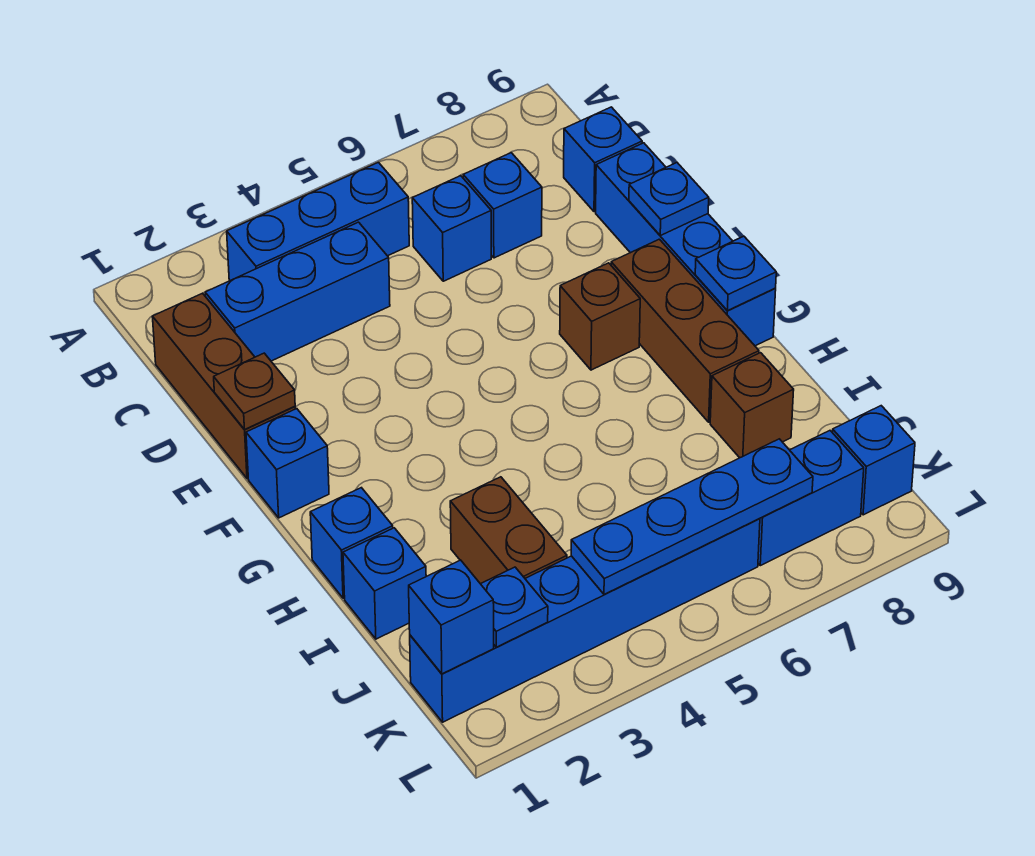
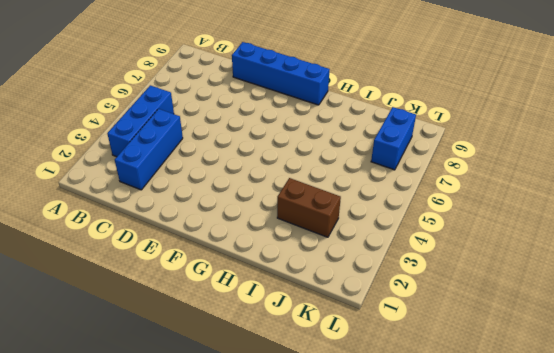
none -> brown 1x3 brick [152,293,295,478]
none -> blue 1x1 brick [412,176,491,281]
none -> blue 1x1 brick [463,153,542,258]

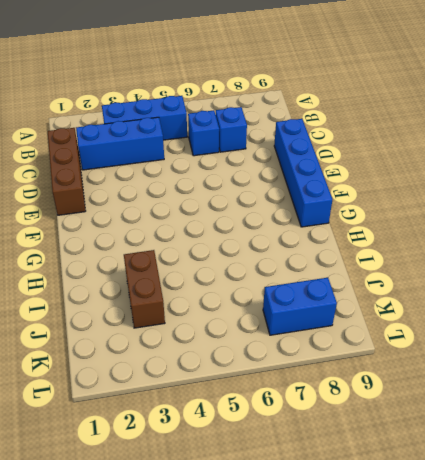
none -> blue 1x1 brick [564,107,642,212]
none -> blue 1x1 brick [246,409,329,518]
none -> brown 1x1 brick [560,263,640,370]

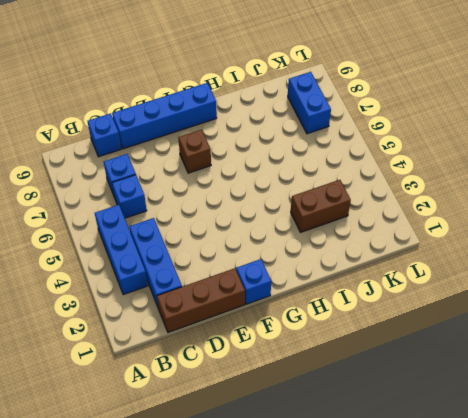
none -> brown 1x3 brick [611,239,759,422]
none -> blue 1x1 brick [310,488,393,598]
none -> blue 1x1 brick [343,528,426,639]

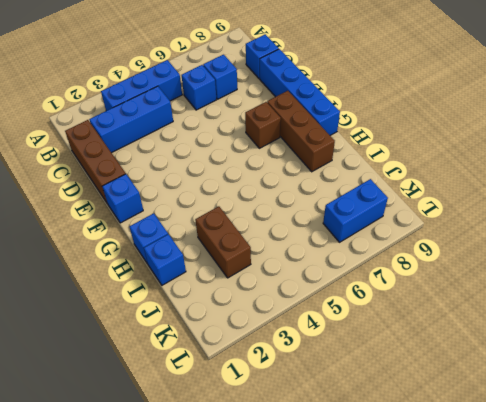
none -> brown 1x1 brick [710,353,794,458]
none -> blue 1x6 brick [410,518,760,722]
none -> blue 1x1 brick [832,406,915,515]

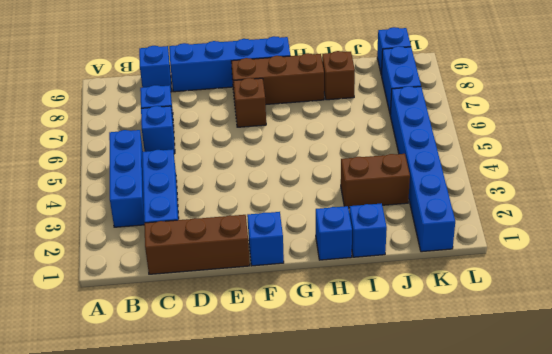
none -> brown 1x1 plate [214,353,295,430]
none -> blue 1x1 plate [629,163,709,236]
none -> blue 1x1 plate [695,236,776,311]

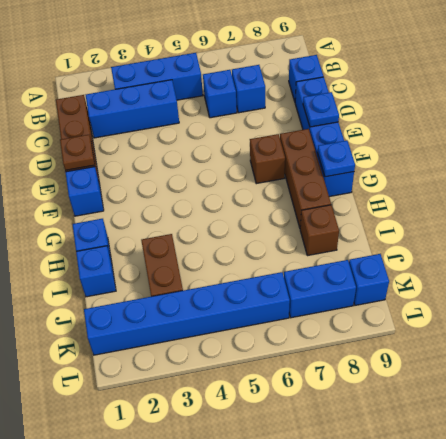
none -> blue 1x1 brick [409,560,494,674]
none -> blue 1x1 plate [481,567,548,647]
none -> blue 1x4 plate [571,439,813,594]

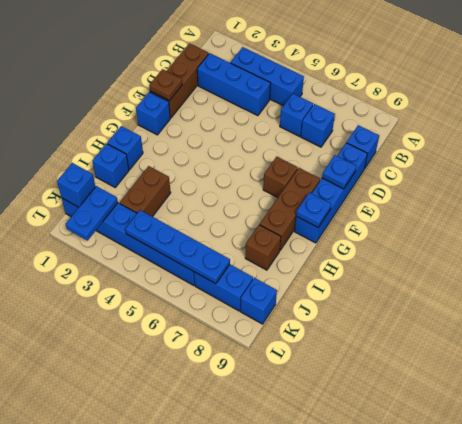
blue 1x2 plate [66,186,118,241] -> blue 1x1 plate [481,567,548,647]

